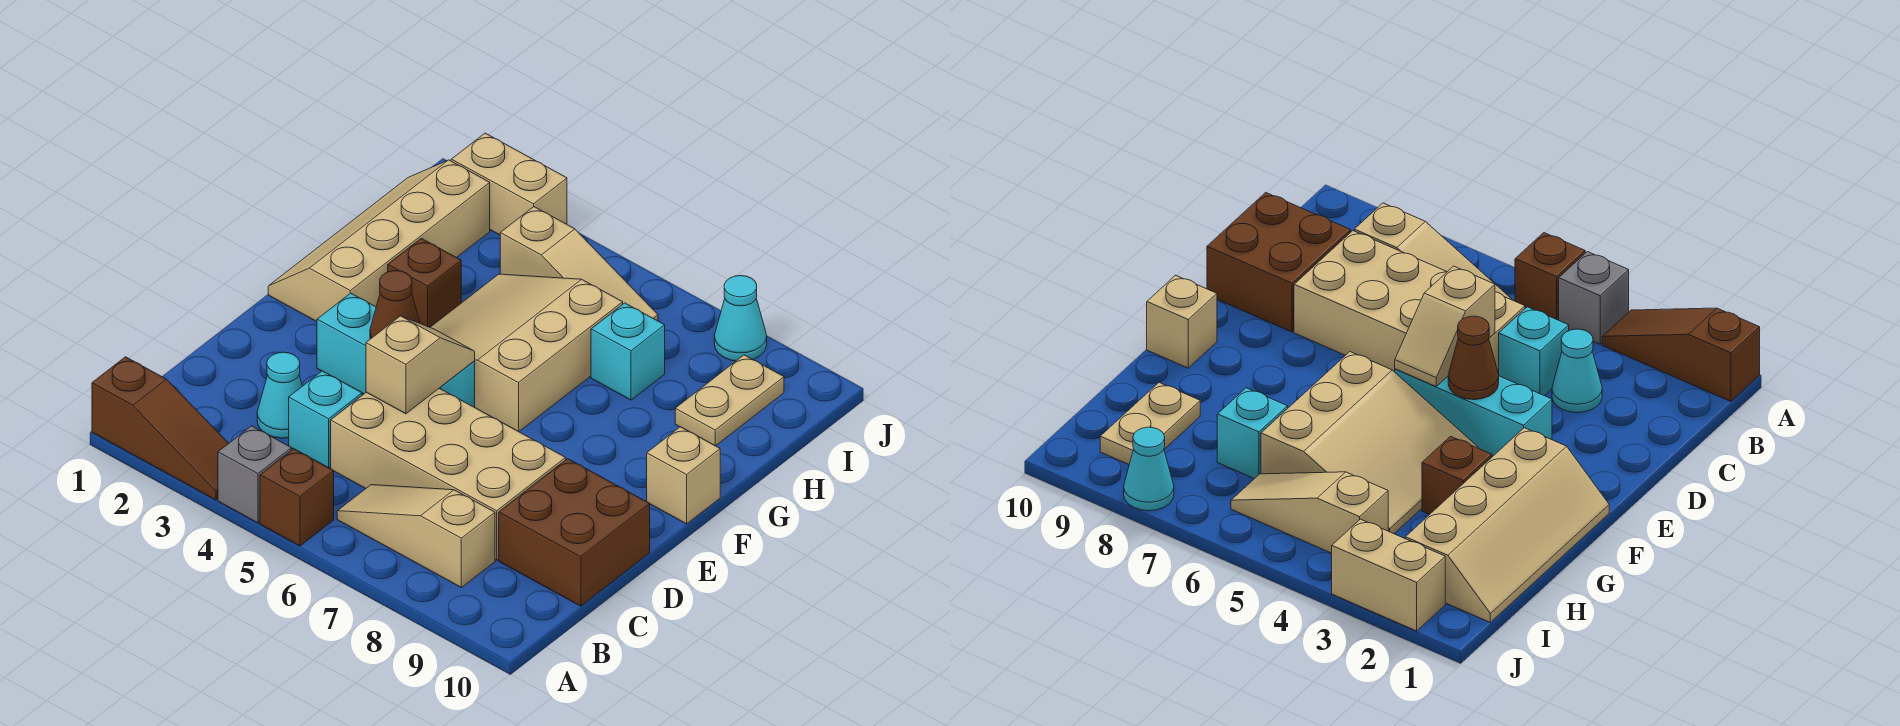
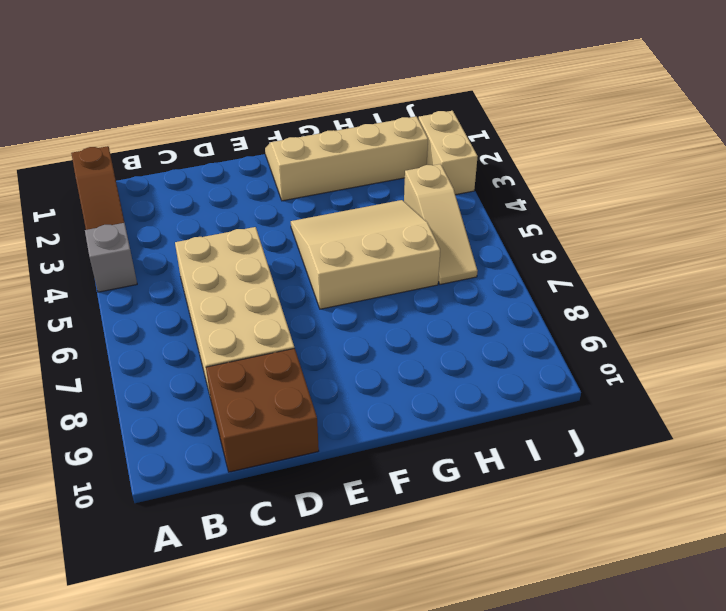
none -> brown 1x1 brick [260,449,334,546]
none -> tan 1x3 slope [337,485,495,587]
none -> cyan 1x1 cone [257,352,302,438]

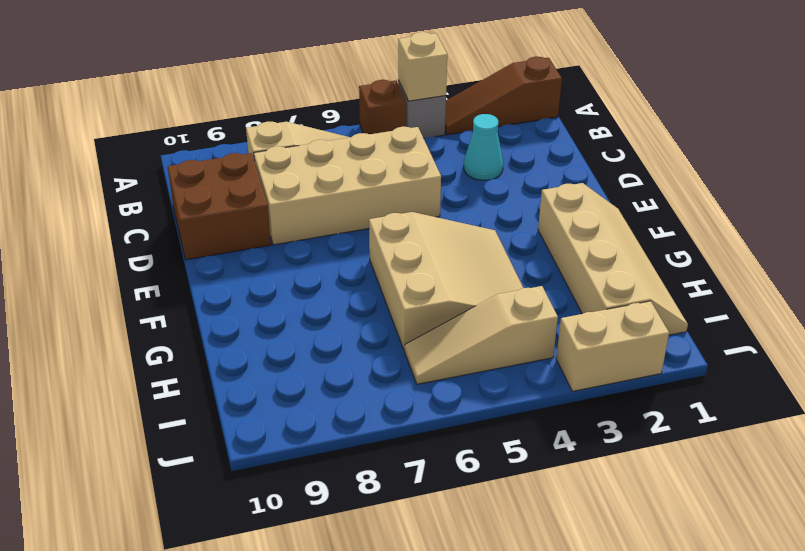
tan 1x1 brick [398,32,447,101] -> tan 1x1 brick moved to [647,427,720,524]
none -> cyan 1x1 brick [289,371,362,468]
none -> cyan 1x3 brick [317,293,475,407]
none -> brown 1x1 brick [388,238,461,327]

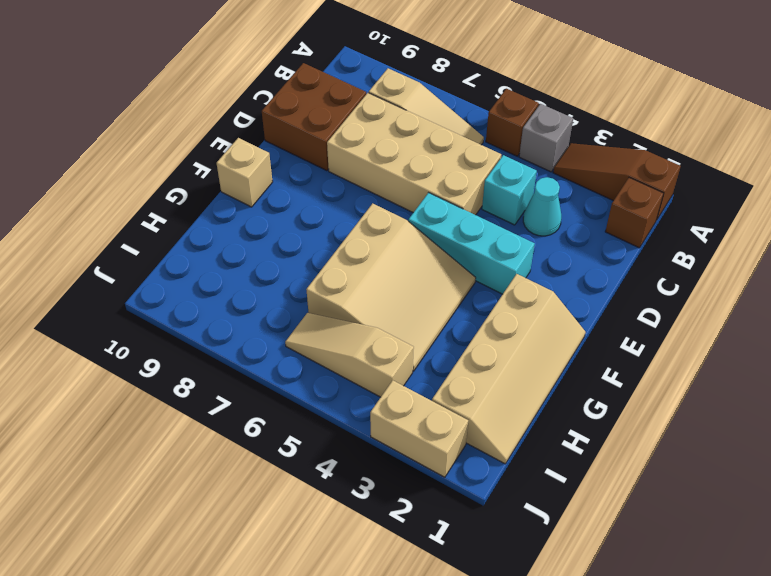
brown 1x1 brick [605,178,664,248] -> brown 1x1 brick moved to [388,238,461,327]
none -> cyan 1x1 brick [591,303,665,400]
none -> tan 1x2 plate [675,355,784,446]
none -> cyan 1x1 cone [714,276,767,361]

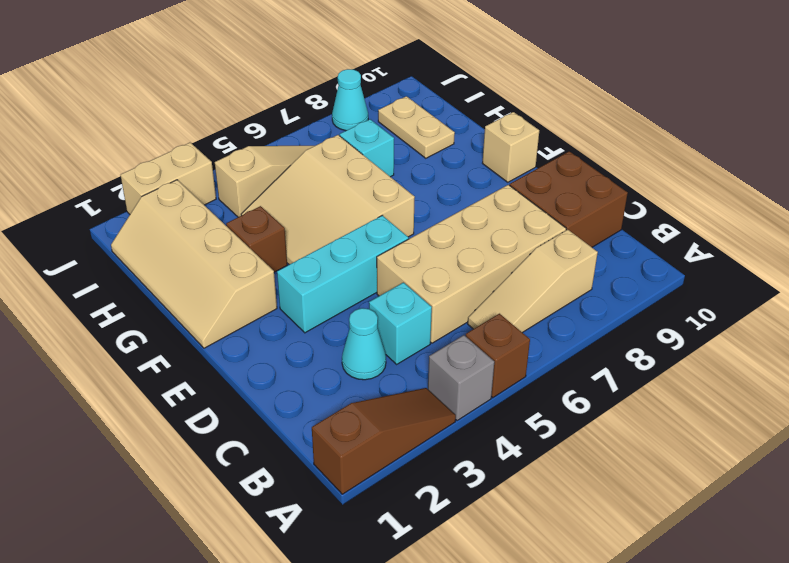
none -> tan 1x2 slope [366,316,475,414]
none -> brown 1x1 cone [370,271,420,339]

